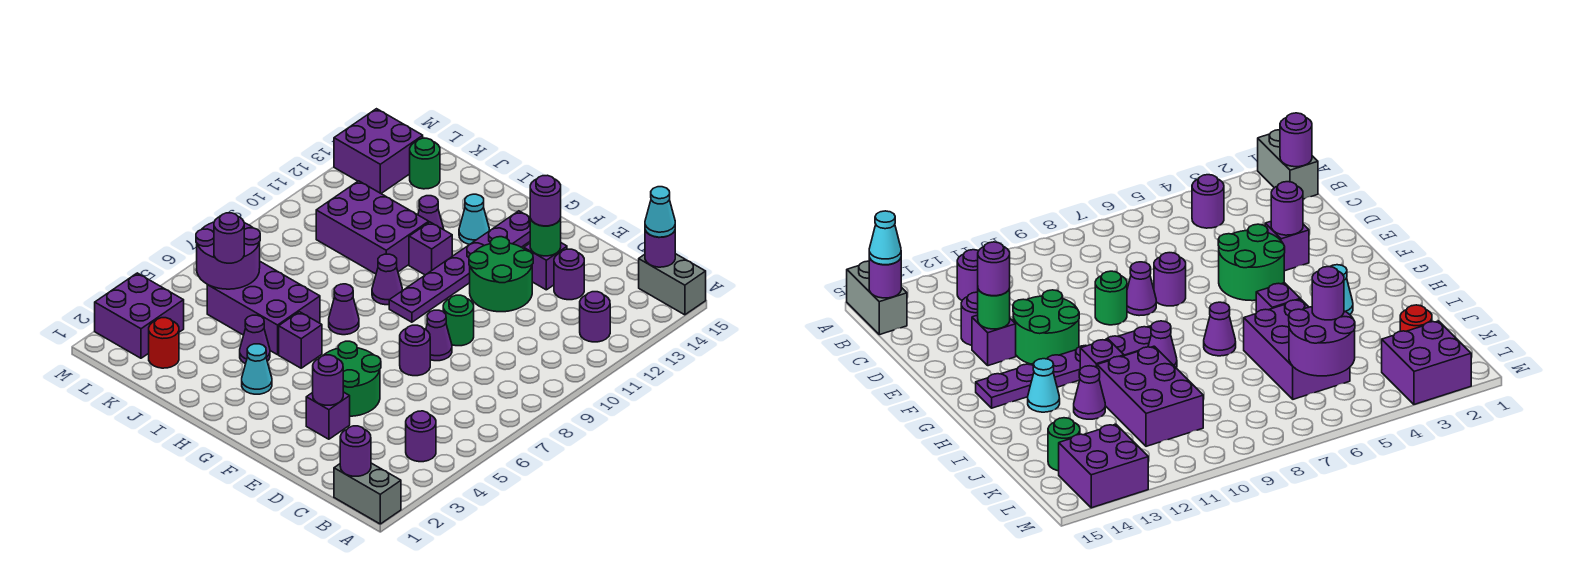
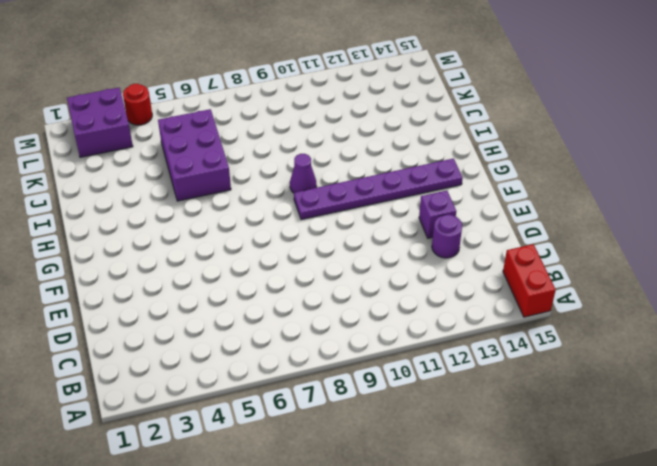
red 1x2 brick [503,244,556,317] -> grey 1x2 brick [639,254,706,315]
red 1x1 round brick [123,84,152,125] -> red 1x1 round brick moved to [149,318,179,368]
none -> grey 1x2 brick [334,463,401,524]
none -> purple 1x1 round brick [406,411,436,462]
none -> purple 1x1 round brick [580,292,610,342]
none -> purple 1x1 brick [306,392,350,439]

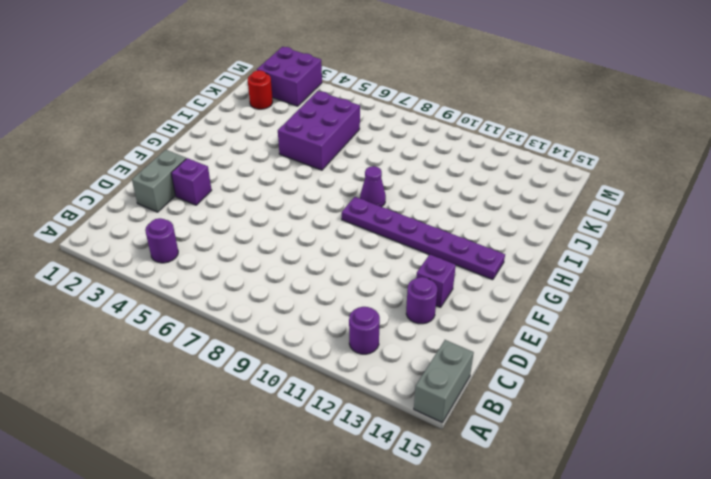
grey 1x2 brick [132,150,186,212] -> grey 1x2 brick moved to [334,463,401,524]
none -> green 2x2 round brick [323,341,381,416]
none -> purple 1x1 round brick [400,325,430,376]
none -> purple 1x1 cone [426,310,452,361]
none -> green 1x1 round brick [443,295,474,346]

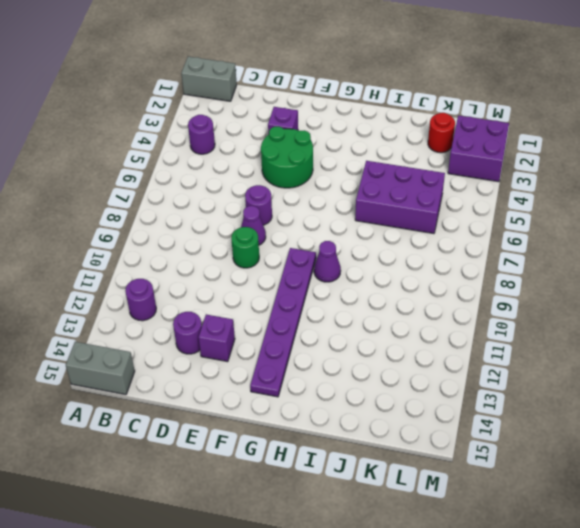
none -> green 2x2 round brick [469,237,533,312]
none -> cyan 1x1 cone [242,344,272,394]
none -> purple 1x1 brick [279,312,322,368]
none -> purple 1x1 cone [329,284,359,335]

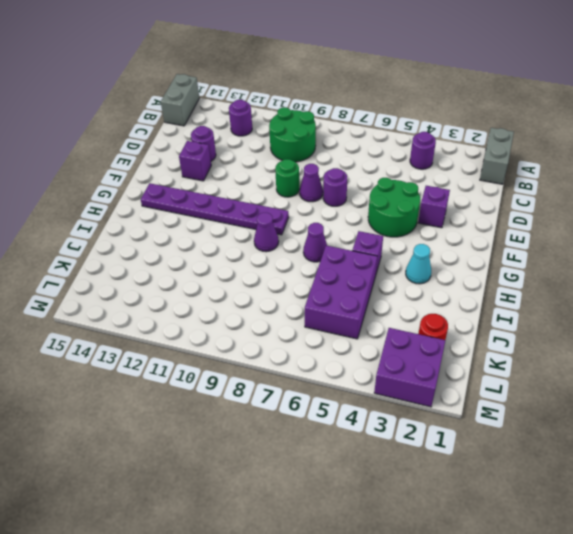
green 2x2 round brick [269,107,316,162] -> green 2x2 round brick moved to [469,237,533,312]
none -> purple 1x1 brick [409,222,452,275]
none -> cyan 1x1 cone [459,194,489,244]
none -> purple 1x1 cone [240,315,270,364]
none -> purple 2x3 brick [316,181,429,274]

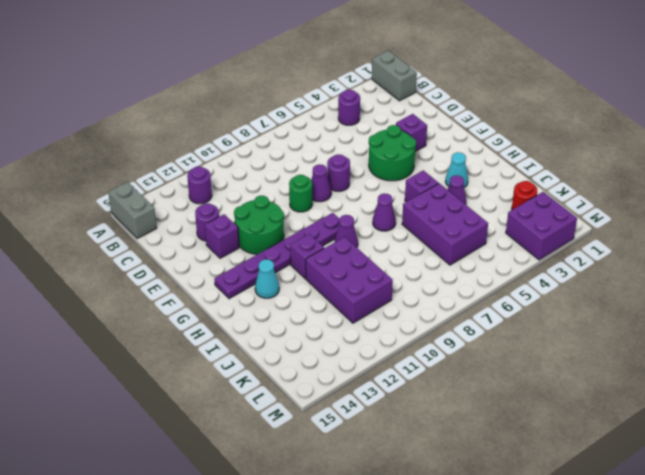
none -> purple 1x1 cone [418,196,444,230]
none -> green 1x1 round brick [410,138,440,189]
none -> purple 2x2 brick [334,109,423,193]
none -> purple 1x1 round brick [340,426,371,476]

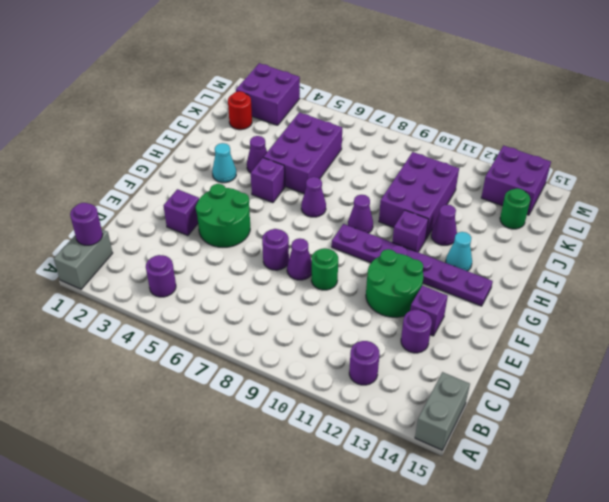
none -> purple 1x1 round brick [645,230,675,267]
none -> purple 1x1 round brick [313,355,343,405]
none -> green 1x1 round brick [530,219,561,256]
none -> purple 2x2 round brick [196,222,260,289]

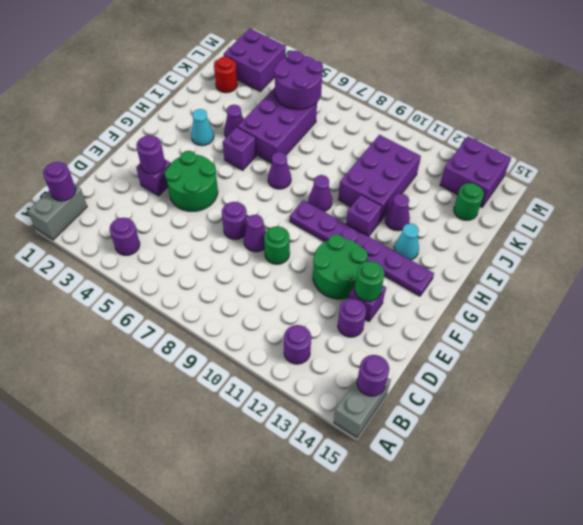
none -> cyan 1x1 cone [645,187,675,237]
none -> purple 1x1 round brick [530,175,561,226]
none -> purple 1x1 round brick [214,213,244,263]

